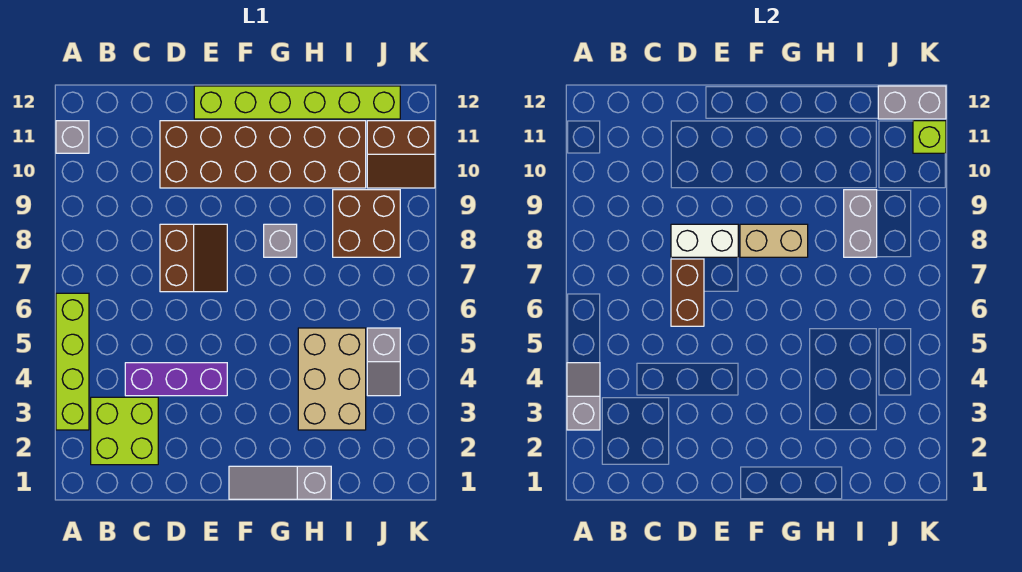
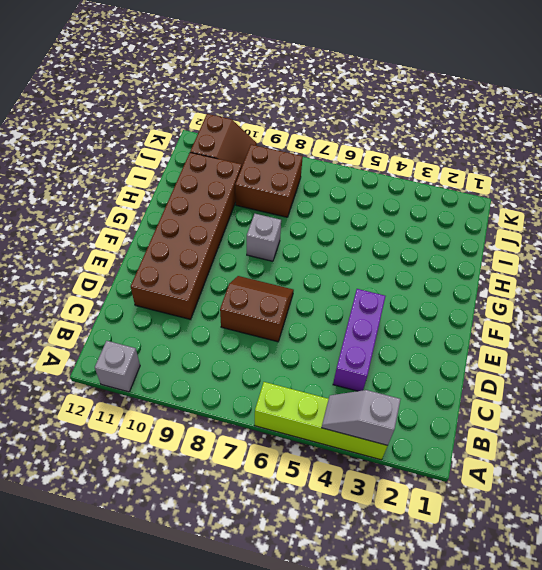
none -> lime 2x2 brick [91,397,158,465]
none -> lime 1x6 brick [194,86,400,119]
none -> grey 1x3 slope [229,466,331,499]

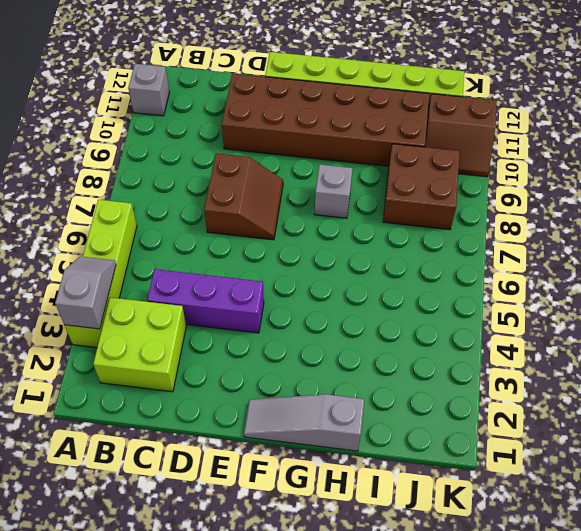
none -> tan 2x3 brick [298,328,366,430]
none -> grey 1x2 slope [367,328,400,396]
none -> brown 1x2 brick [671,259,704,326]

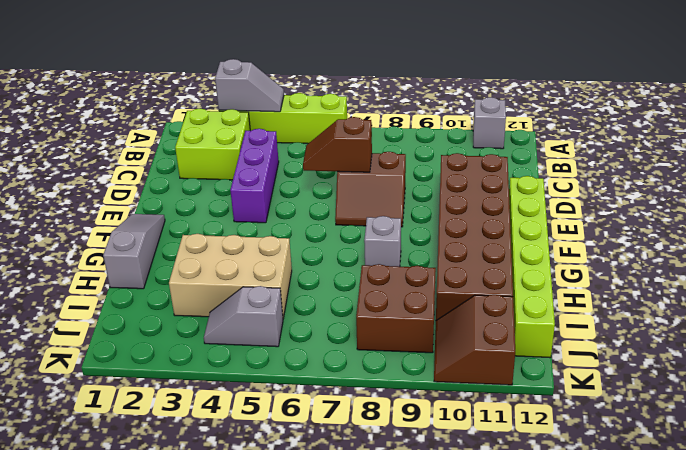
brown 1x2 slope [303,117,372,172] -> brown 1x2 brick [671,259,704,326]
none -> white 1x2 brick [671,224,738,257]
none -> tan 1x2 brick [740,224,808,257]
none -> grey 1x2 brick [844,190,877,257]

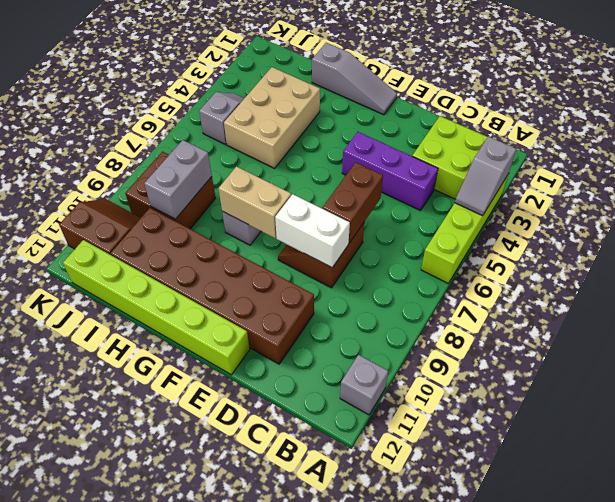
none -> grey 1x2 brick [878,86,946,119]
none -> lime 1x1 brick [913,121,946,153]

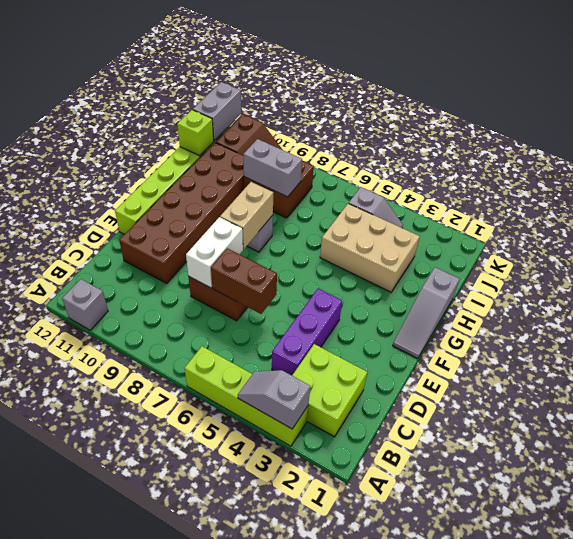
lime 1x1 brick [177,110,214,156] -> lime 1x1 brick moved to [913,121,946,153]

